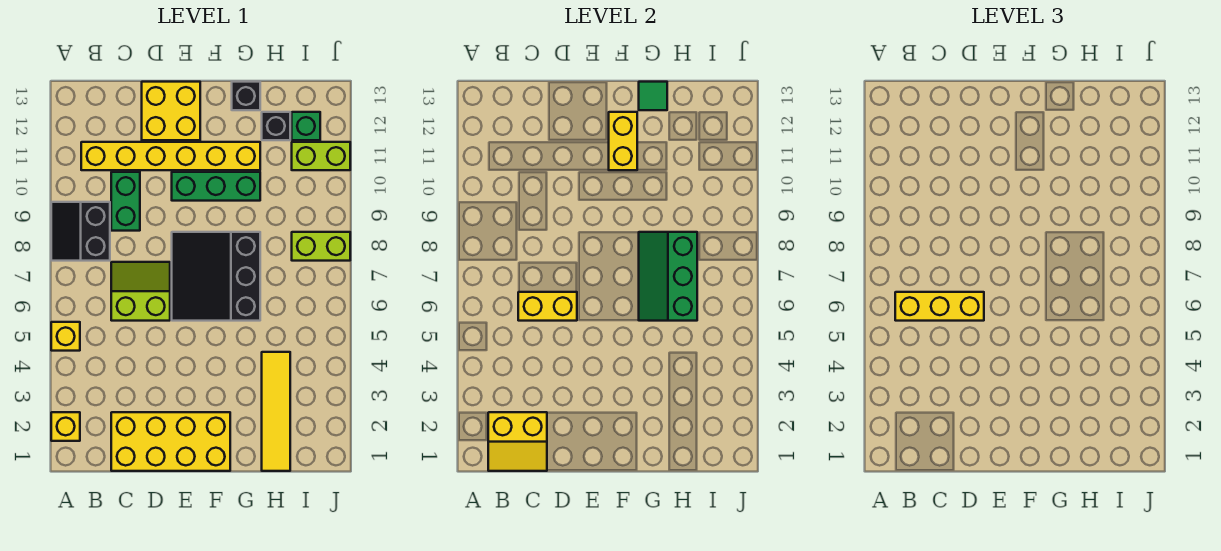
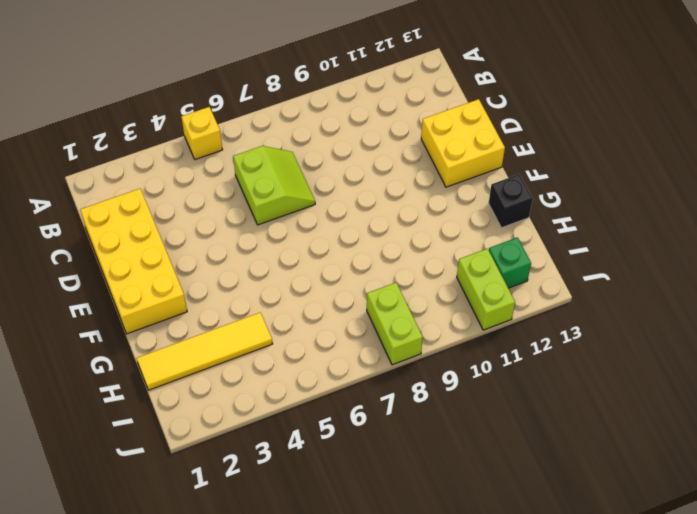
none -> yellow 1x1 brick [51,412,80,441]
none -> black 2x2 slope [51,202,110,261]
none -> yellow 1x6 brick [81,142,260,170]

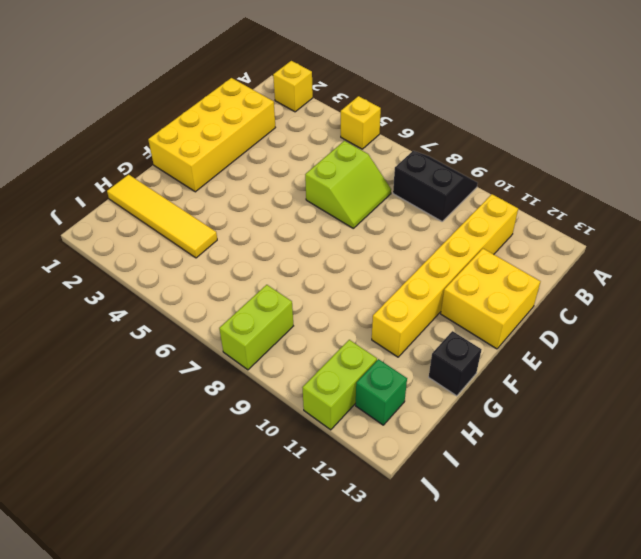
none -> green 1x2 brick [111,172,140,231]
none -> black 3x3 slope [172,232,260,321]
none -> green 1x3 brick [172,172,260,201]

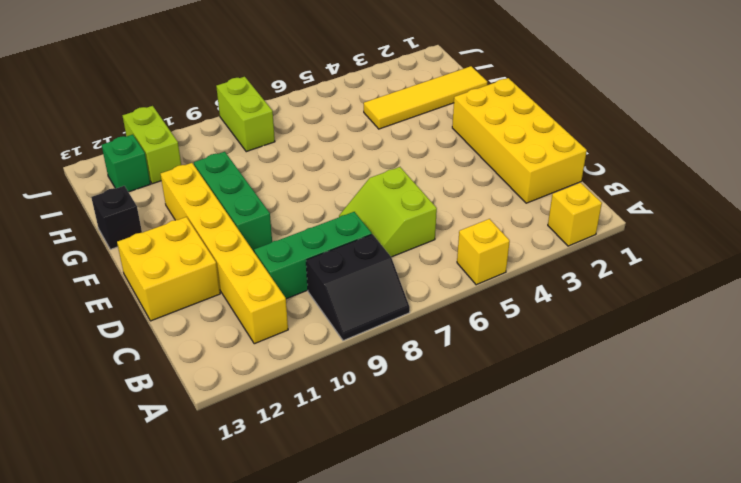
green 1x3 brick [254,212,372,299] -> green 1x2 brick [111,172,140,231]
none -> black 3x3 slope [172,232,260,321]
none -> black 1x1 brick [262,112,290,140]
none -> yellow 2x2 slope [488,412,547,471]

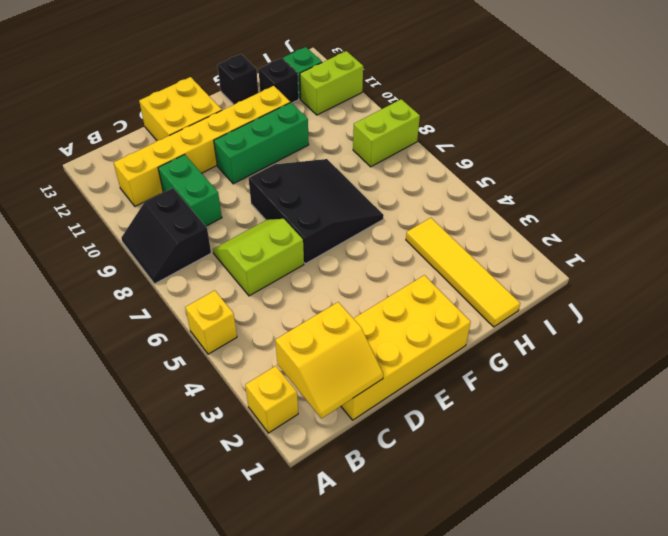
black 3x3 slope [248,159,384,264] -> black 3x3 slope turned to [172,232,260,321]
none -> yellow 1x2 brick [518,292,577,321]
none -> yellow 1x2 brick [609,112,637,170]
none -> green 2x3 slope [639,232,697,321]

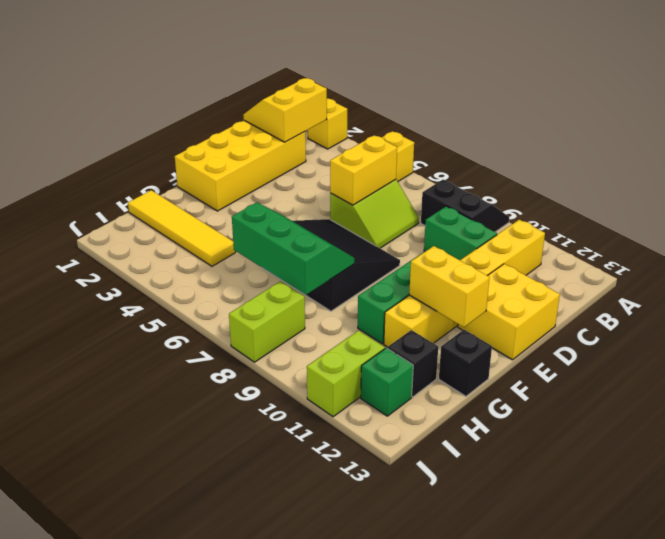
none -> green 1x1 tile [639,82,667,110]
none -> yellow 1x3 brick [895,292,984,321]

